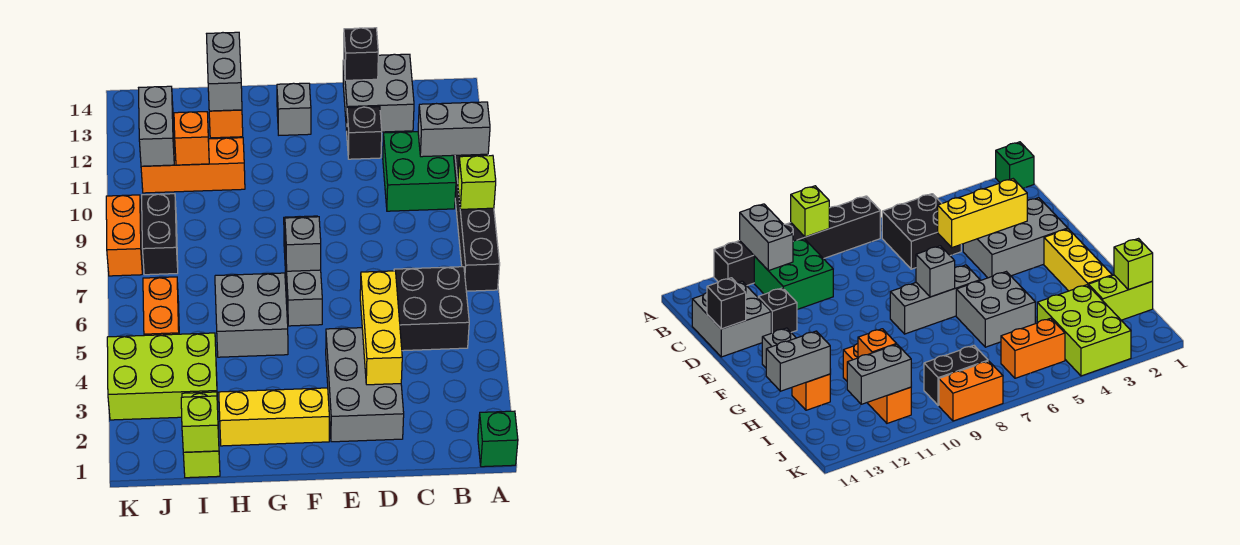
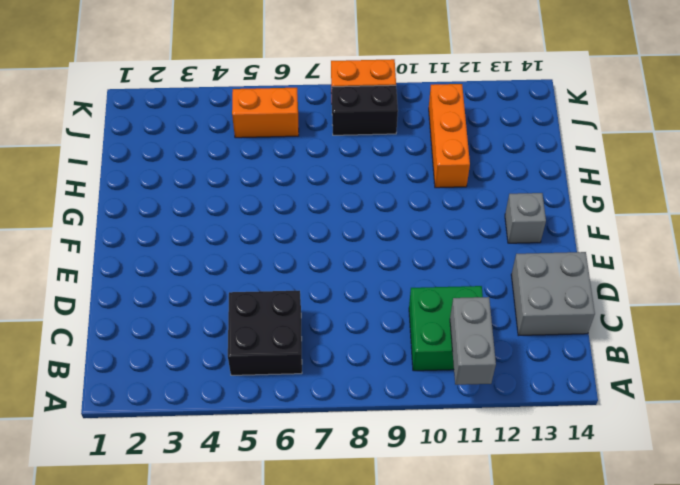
none -> green 1x1 brick [478,411,518,467]
none -> black 1x6 brick [453,154,500,291]
none -> grey 2x3 brick [326,328,404,442]

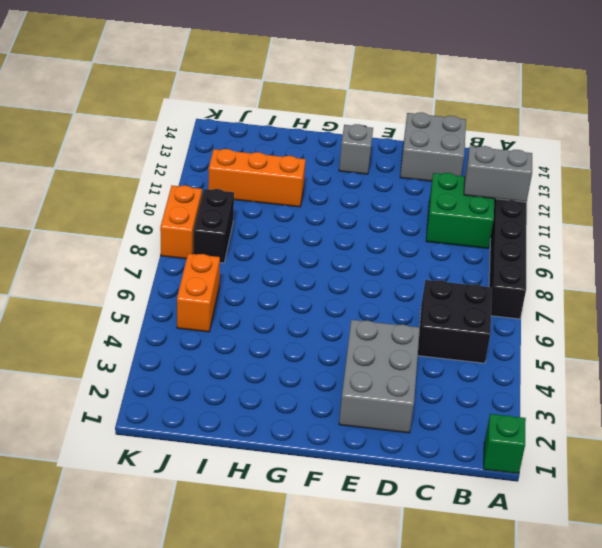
none -> black 1x1 brick [347,107,382,159]
none -> yellow 1x3 brick [219,388,329,446]
none -> grey 1x3 brick [284,216,322,326]

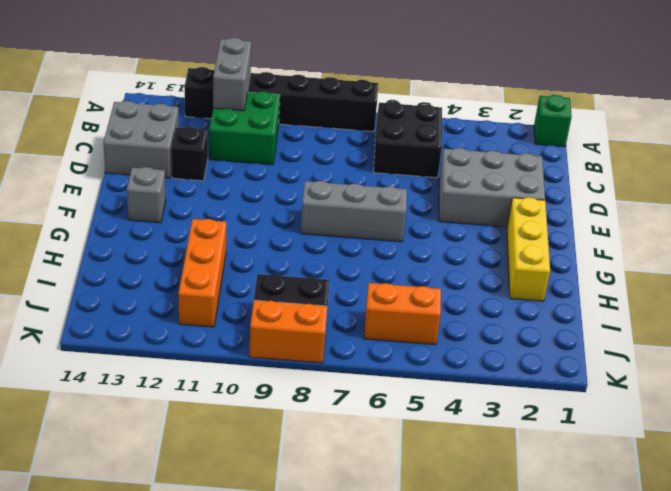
none -> grey 2x2 brick [215,273,288,357]
none -> orange 1x1 brick [209,110,243,138]
none -> lime 1x2 brick [182,392,220,478]

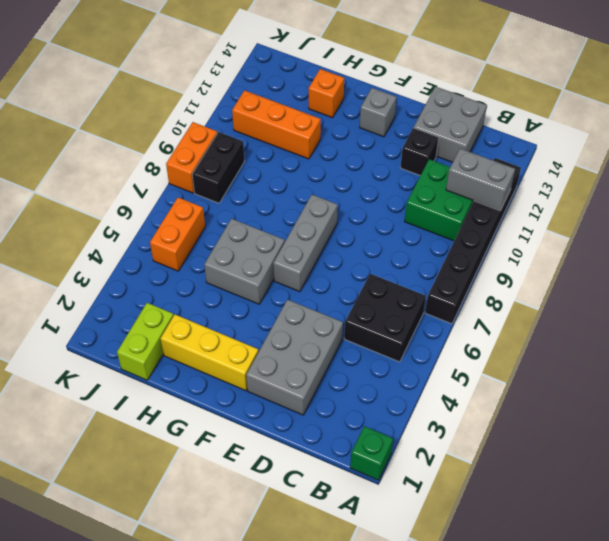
none -> lime 2x3 brick [107,333,218,420]
none -> lime 1x1 brick [458,155,496,209]
none -> yellow 1x3 brick [360,271,402,385]

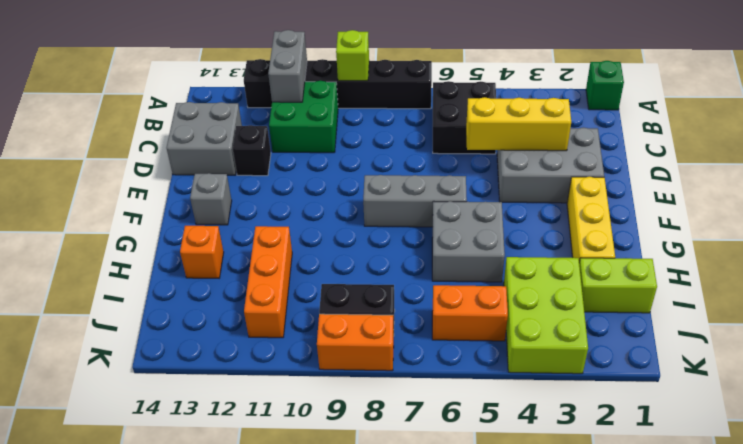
none -> black 1x1 brick [344,28,378,80]
none -> grey 1x1 brick [285,217,321,271]
none -> grey 1x2 brick [207,32,242,111]

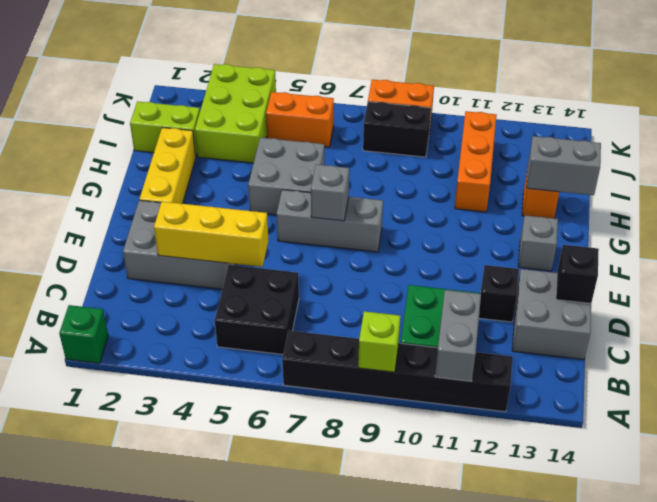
none -> lime 1x1 brick [181,396,219,452]
none -> orange 1x1 brick [174,112,209,165]
none -> grey 1x2 brick [139,86,174,166]

